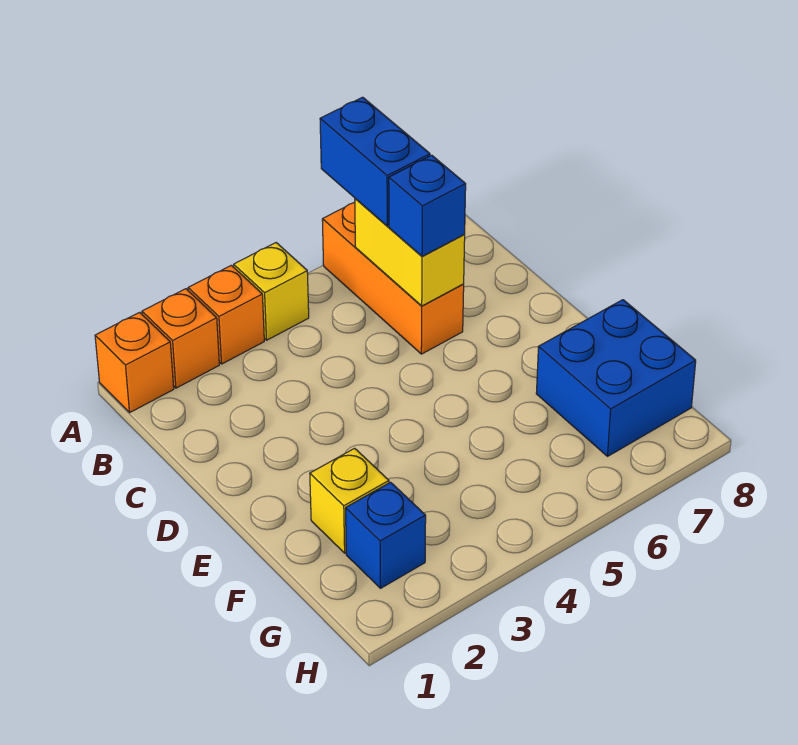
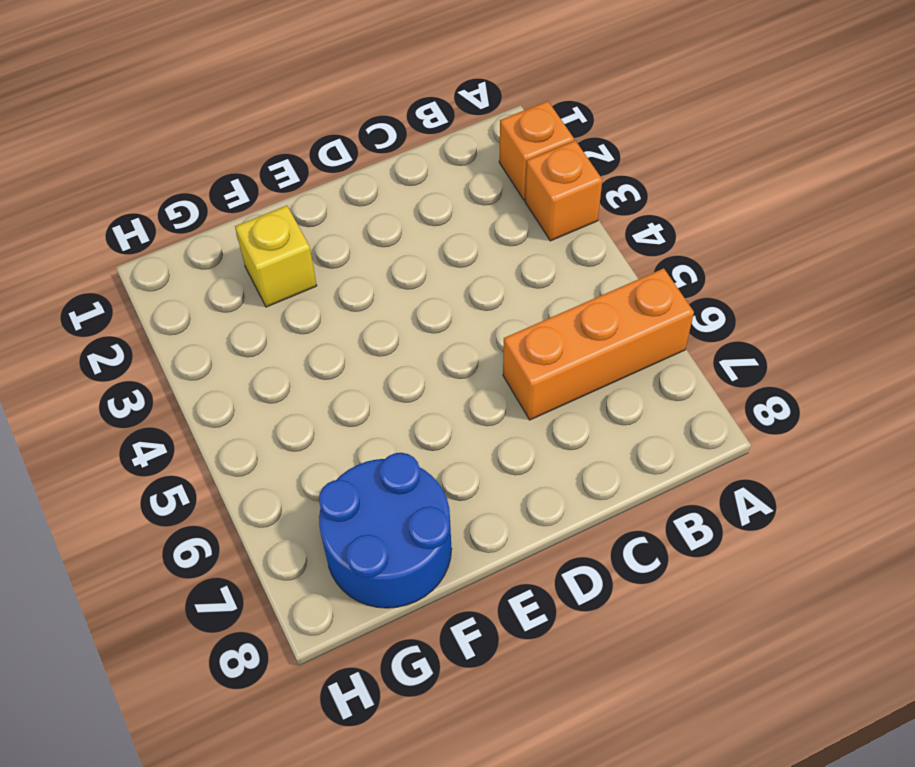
blue 2x2 round brick [319,453,452,608] -> blue 2x2 brick [536,300,696,456]
none -> orange 1x1 brick [95,312,174,412]
none -> yellow 1x1 brick [234,243,309,340]

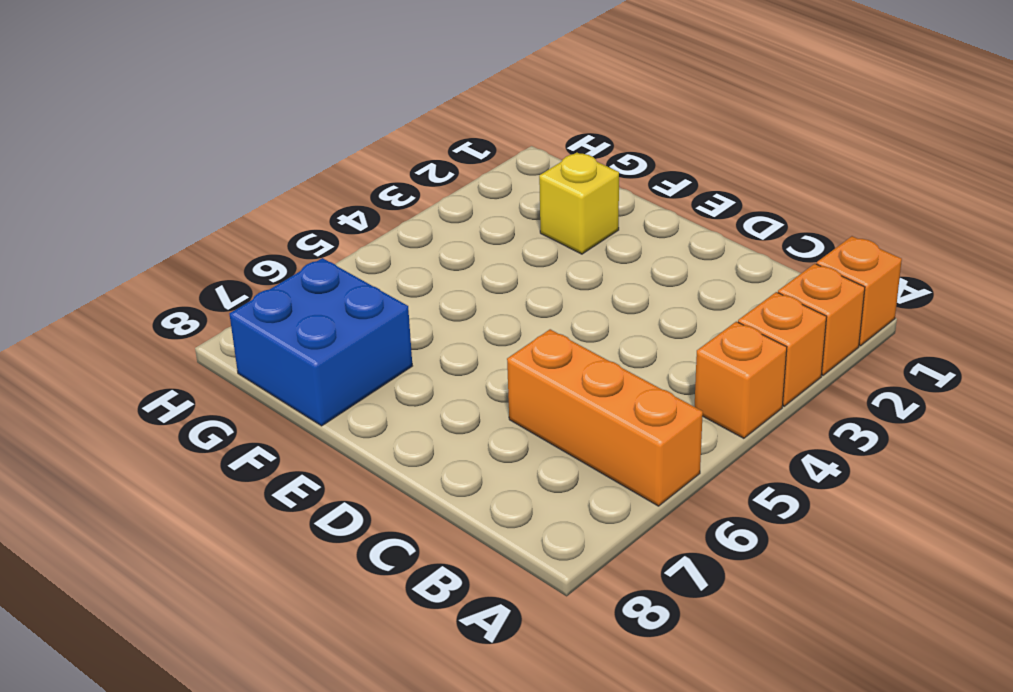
orange 1x1 brick [695,322,787,438] -> yellow 1x1 brick [234,243,309,340]
none -> blue 1x1 brick [346,482,426,588]
none -> yellow 1x2 brick [355,199,465,306]

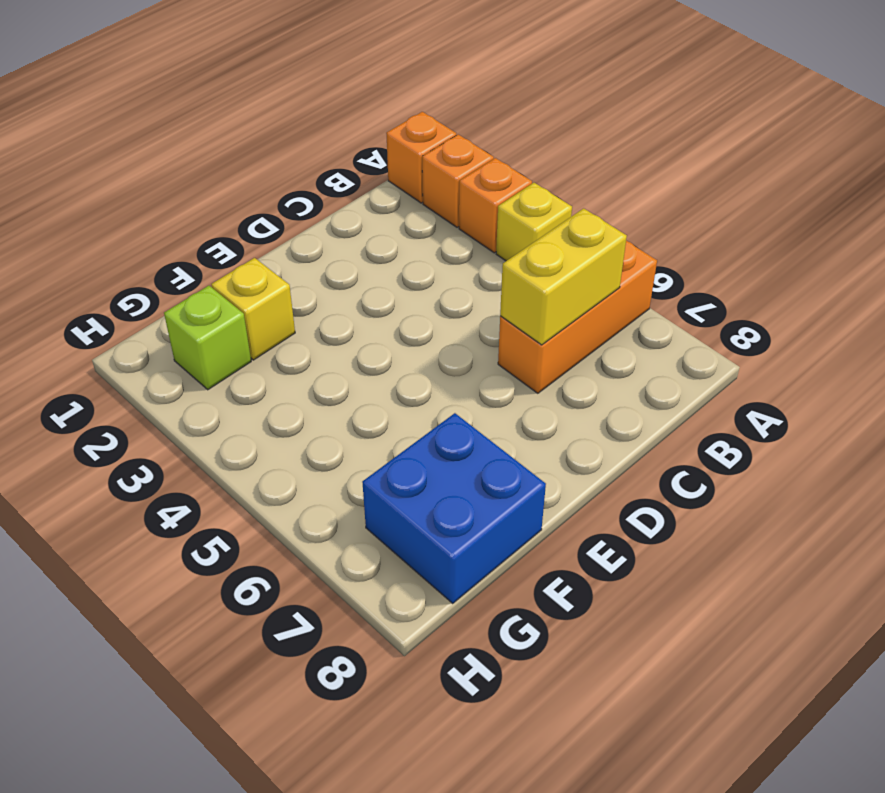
lime 1x1 brick [164,286,251,390] -> blue 1x1 brick [346,482,426,588]
none -> blue 1x2 brick [320,97,430,226]
none -> blue 1x1 brick [389,155,466,256]

